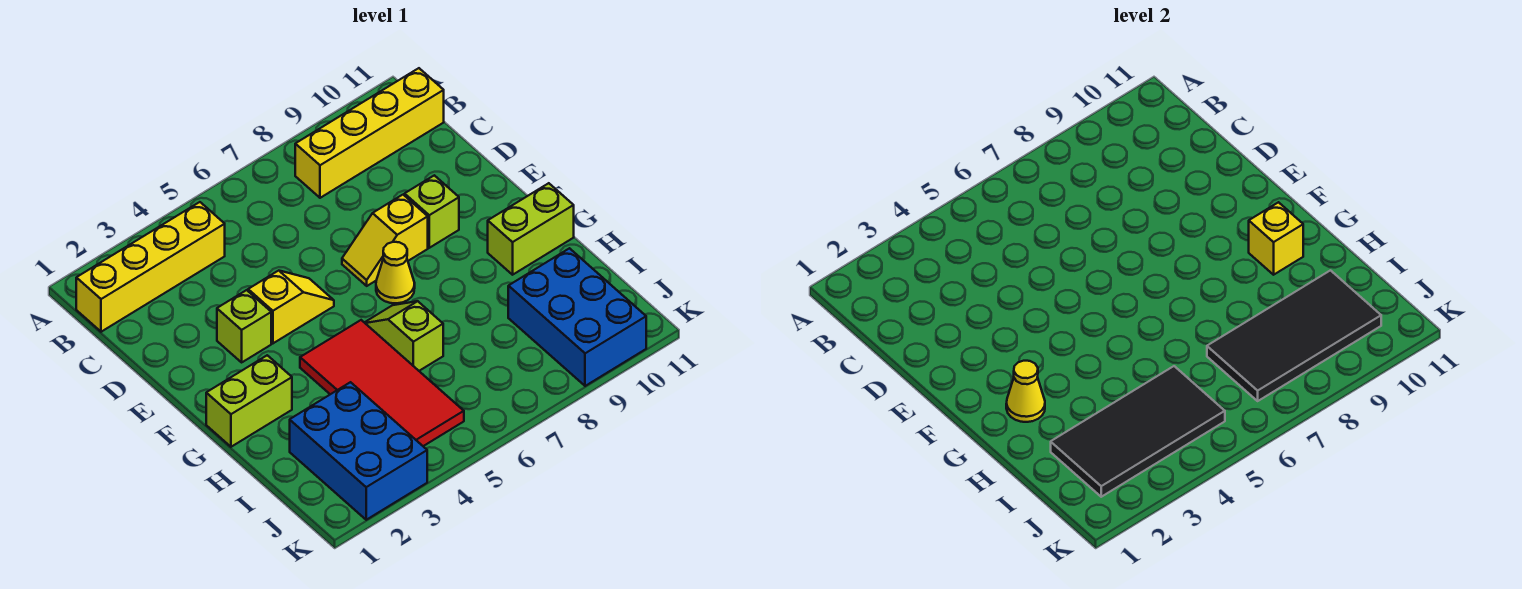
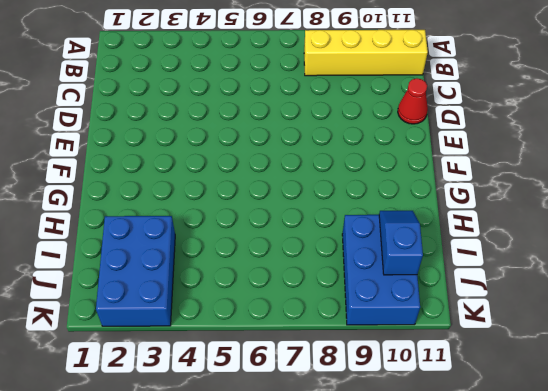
red 1x1 cone [398,78,428,124] -> none
blue 1x2 slope [379,211,423,275] -> black 2x4 tile [1207,270,1381,401]
none -> yellow 1x4 brick [76,202,225,332]
none -> lime 1x1 brick [217,290,271,362]
none -> yellow 1x2 slope [248,271,334,343]

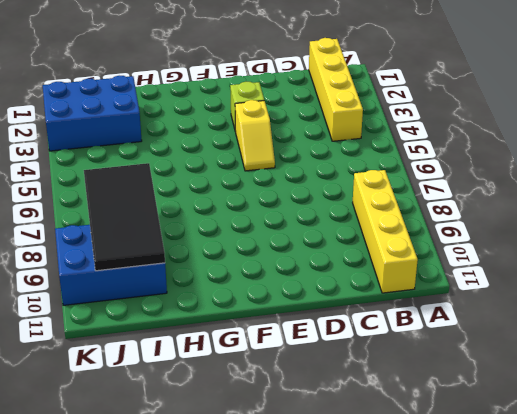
none -> yellow 1x2 slope [342,195,428,286]
none -> lime 1x1 brick [405,175,459,248]
none -> yellow 1x1 cone [376,242,415,303]

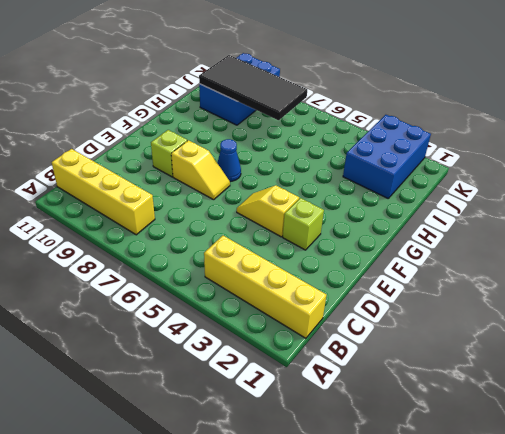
blue 1x1 cone [217,139,241,182] -> yellow 1x1 cone [376,242,415,303]
none -> lime 1x2 brick [206,355,292,447]
none -> red 2x4 tile [300,320,464,446]
none -> lime 1x2 slope [364,301,443,371]

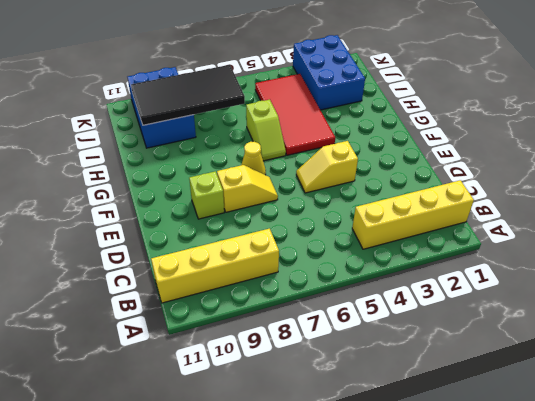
none -> lime 1x1 brick [217,290,271,362]
none -> lime 1x2 brick [206,355,292,447]
none -> lime 1x2 brick [488,183,574,275]

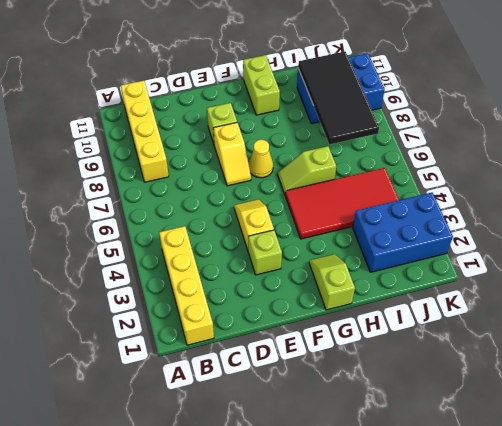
lime 1x2 slope [309,254,355,310] -> lime 1x2 brick [206,355,292,447]
none -> yellow 1x1 cone [1006,361,1045,422]
none -> yellow 1x1 brick [1249,202,1303,275]
none -> black 2x4 tile [1051,366,1225,497]

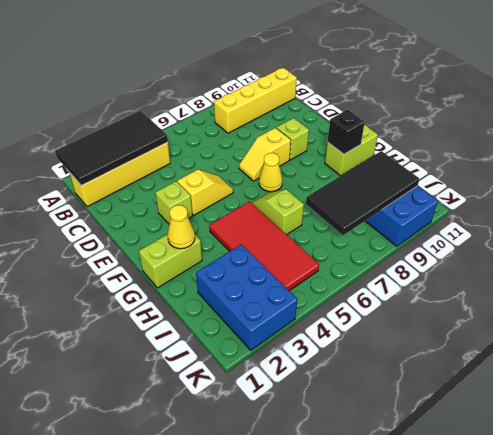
black 2x4 tile [55,111,168,185] -> black 2x4 tile moved to [1051,366,1225,497]
black 1x1 brick [327,110,365,154] -> yellow 1x1 brick [1249,202,1303,275]

